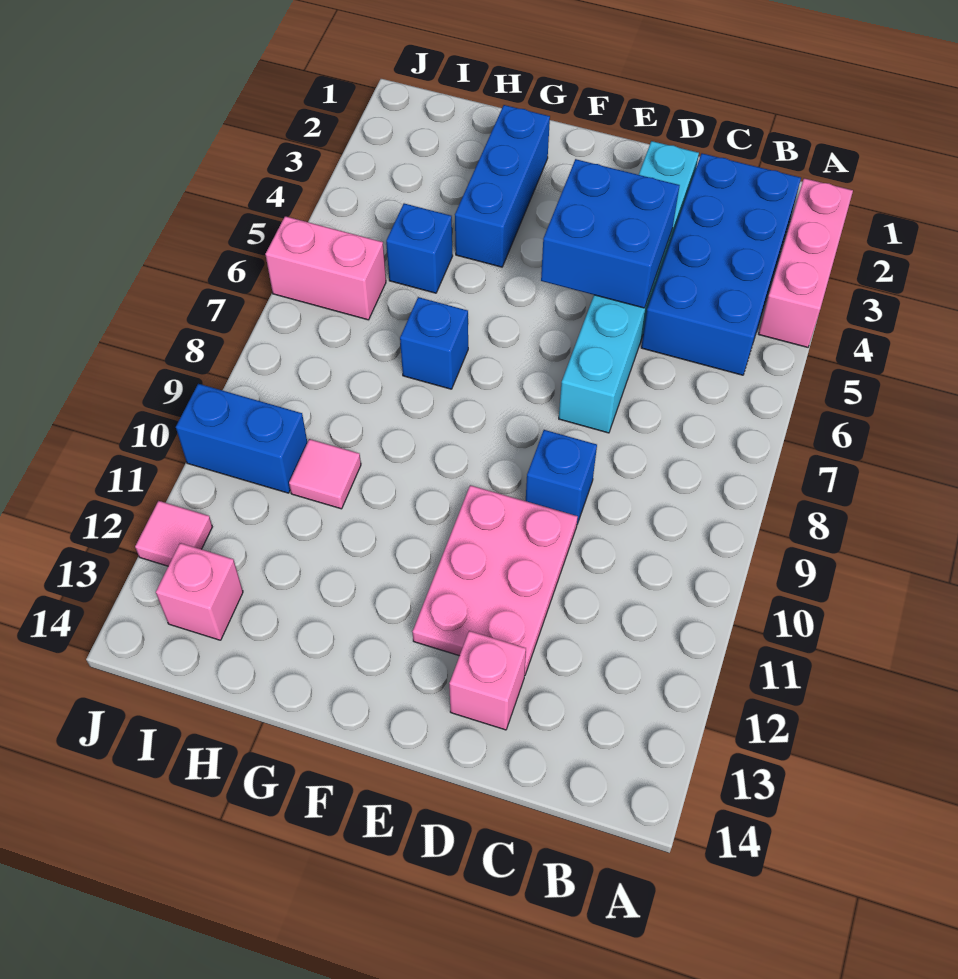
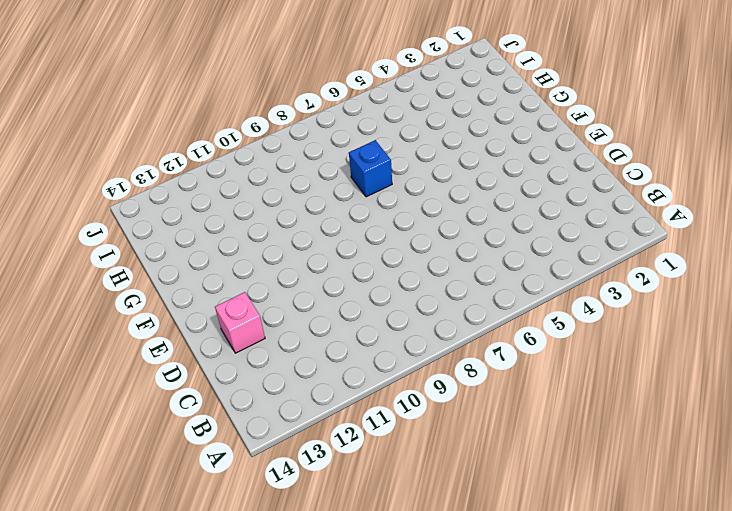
none -> pink 1x3 brick [759,178,853,347]
none -> blue 2x4 brick [641,153,801,375]
none -> cyan 1x6 brick [559,141,699,433]

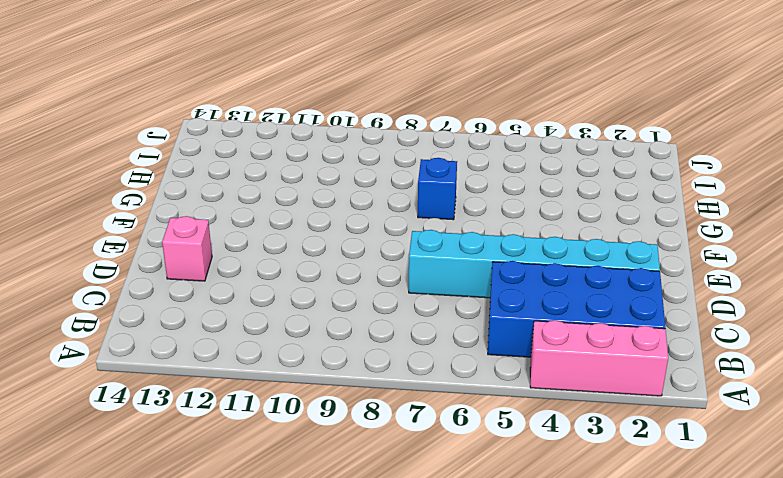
none -> blue 1x1 brick [526,430,597,524]
none -> pink 2x3 plate [413,485,578,676]
none -> blue 1x3 brick [455,105,550,267]

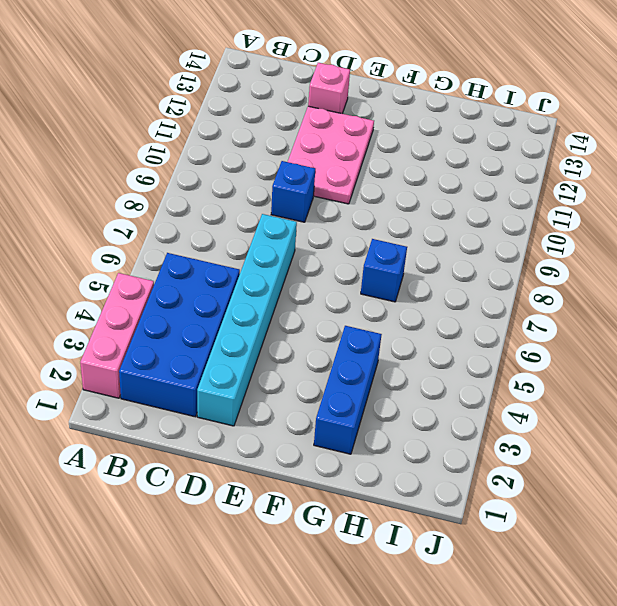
none -> blue 1x1 brick [386,204,452,293]
none -> pink 1x1 tile [289,439,361,509]
none -> pink 1x2 brick [265,216,386,320]

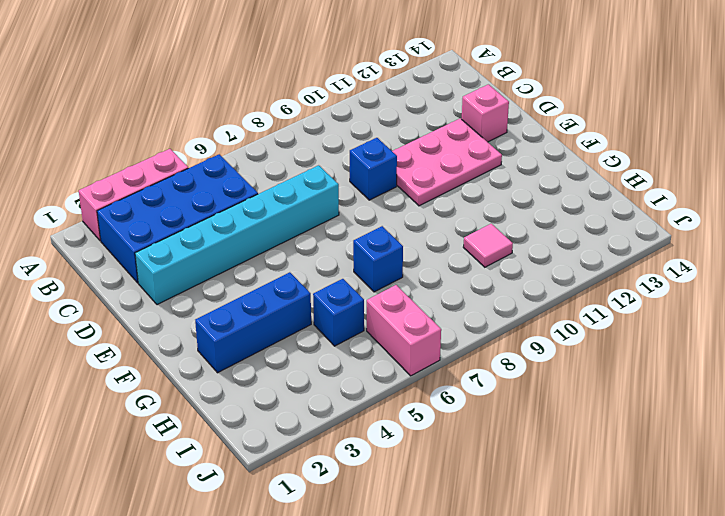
none -> blue 1x2 brick [176,384,307,493]
none -> pink 1x1 brick [156,543,243,640]
none -> pink 1x1 tile [135,501,212,566]

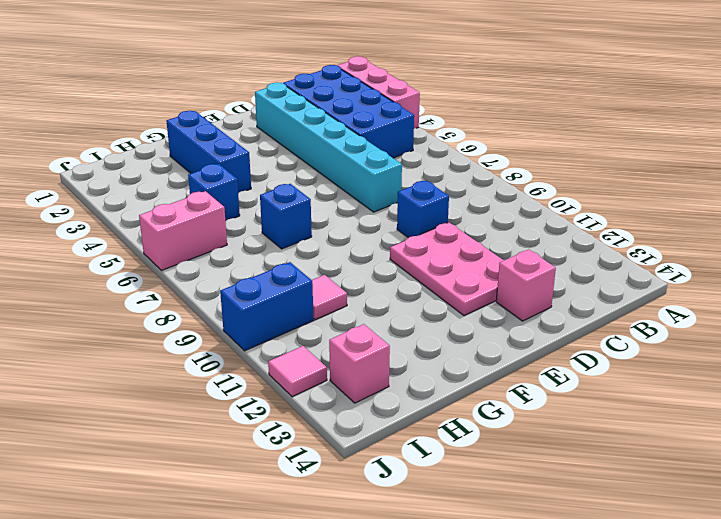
none -> blue 2x2 brick [541,159,680,308]

